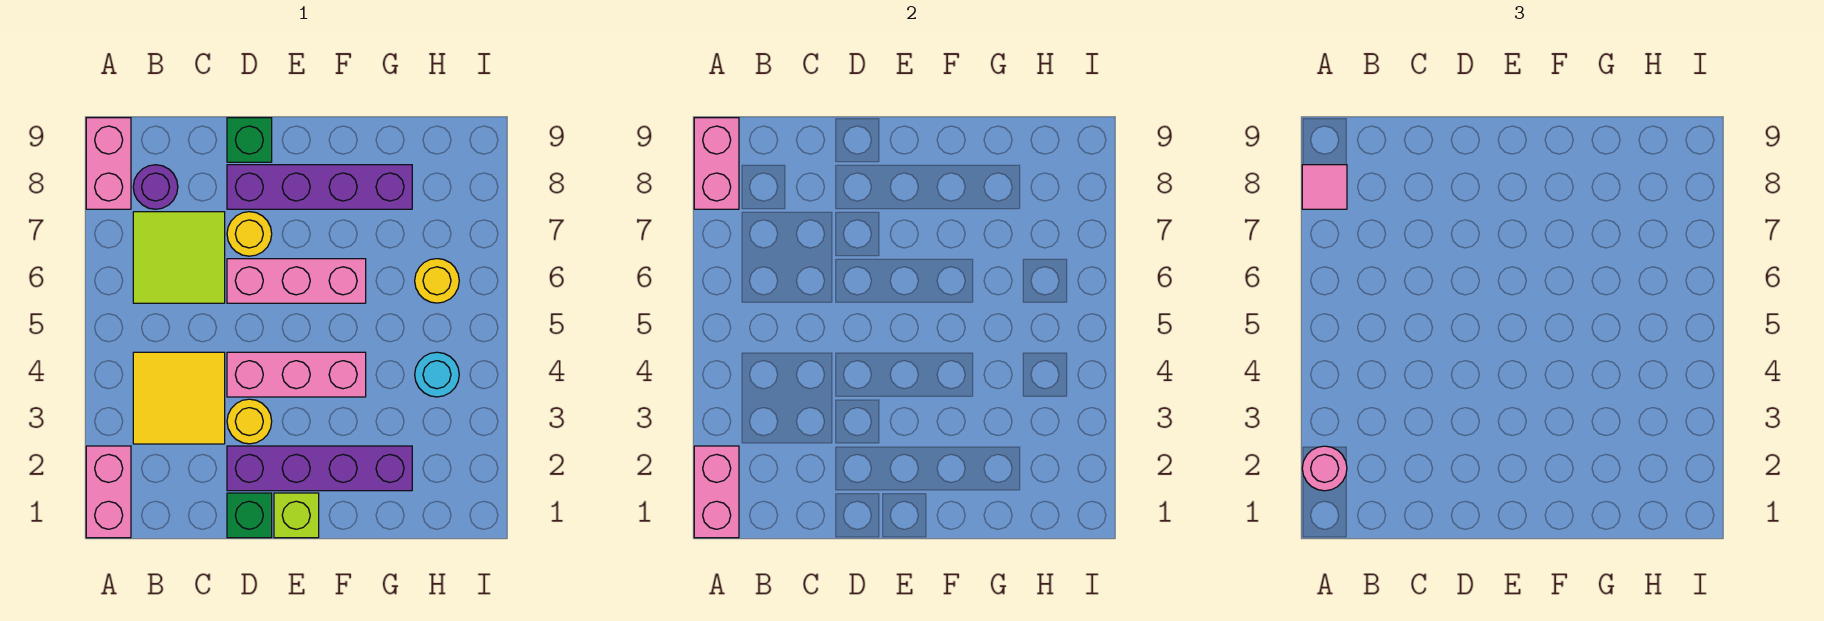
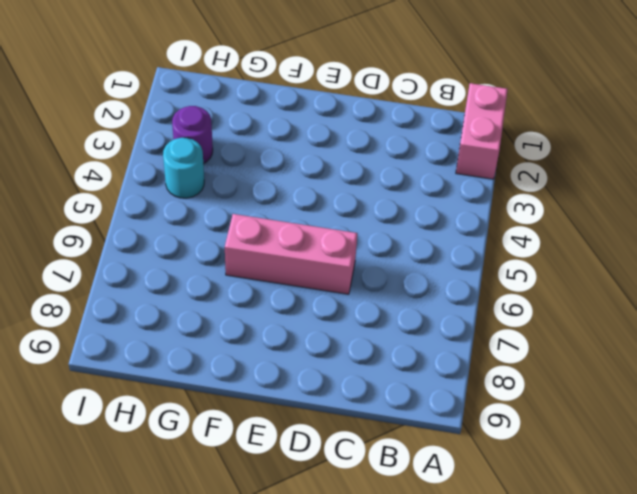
purple 1x1 round brick [172,106,213,164] -> purple 1x1 round brick moved to [133,165,178,209]
none -> pink 1x2 brick [86,118,131,209]
none -> yellow 2x2 tile [133,352,225,444]
none -> lime 2x2 tile [133,212,225,303]

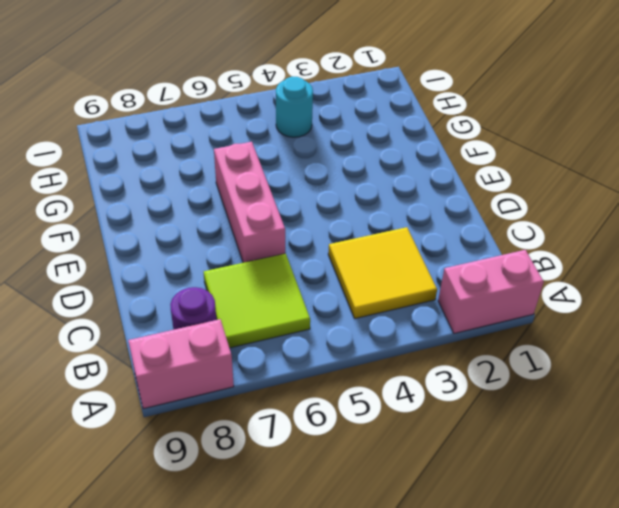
none -> green 1x1 brick [227,493,272,538]
none -> purple 1x4 brick [227,446,412,491]
none -> yellow 1x1 round brick [227,399,272,444]

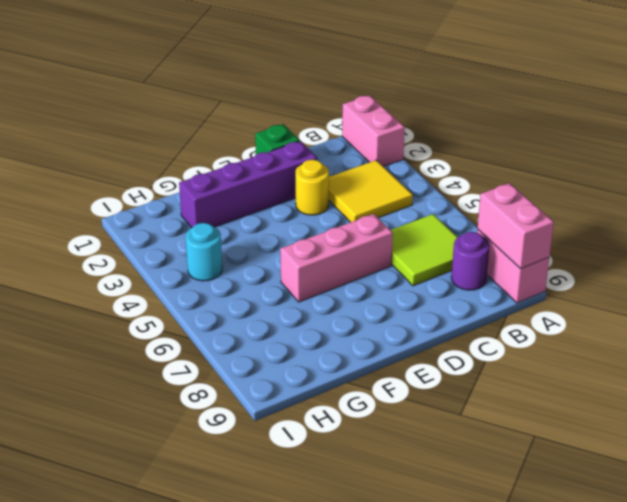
none -> pink 1x3 brick [227,352,366,397]
none -> yellow 1x1 round brick [227,212,272,256]
none -> purple 1x4 brick [227,165,412,209]

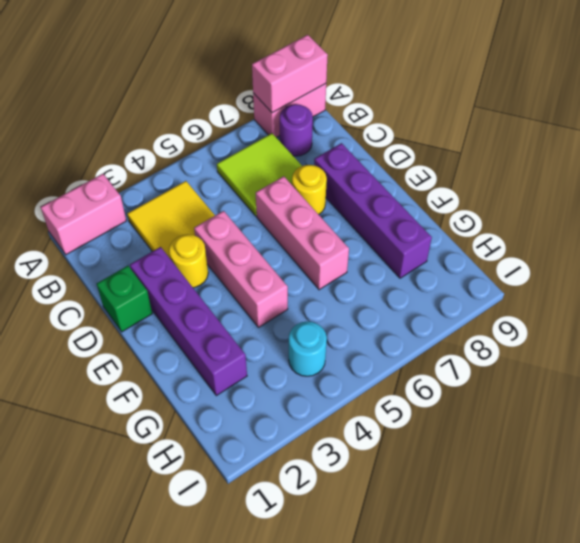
none -> green 1x1 brick [227,118,272,162]
none -> lime 1x1 brick [274,493,319,538]
none -> yellow 1x1 round brick [415,259,459,303]

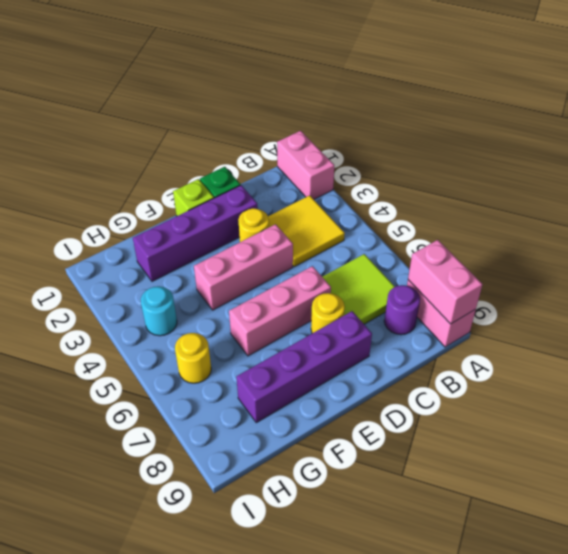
none -> green 1x1 brick [227,118,272,162]
none -> pink 1x2 brick [694,446,739,538]
none -> pink 1x1 round brick [1302,446,1347,491]

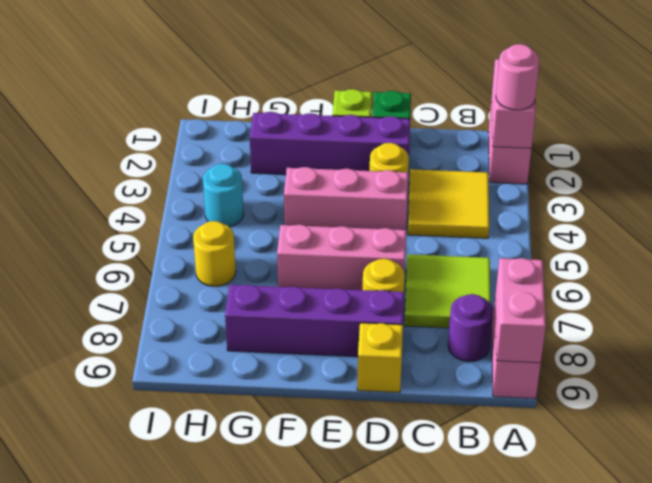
yellow 1x1 brick [357,323,403,393] -> green 1x1 brick [227,118,272,162]
none -> pink 1x1 tile [1302,165,1347,209]

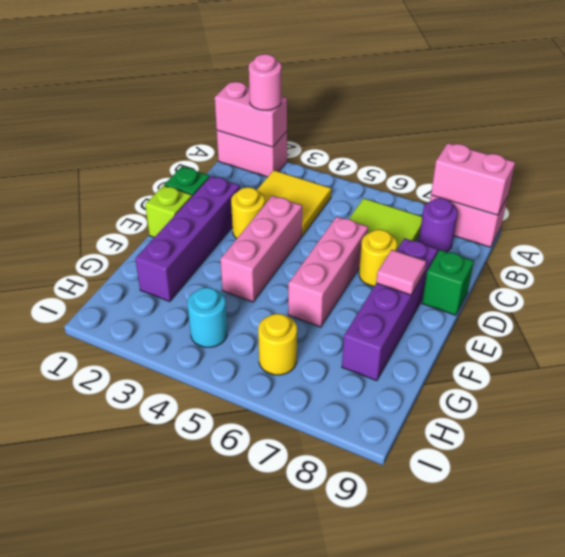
pink 1x1 tile [376,250,426,295] -> pink 1x1 tile moved to [1302,165,1347,209]

